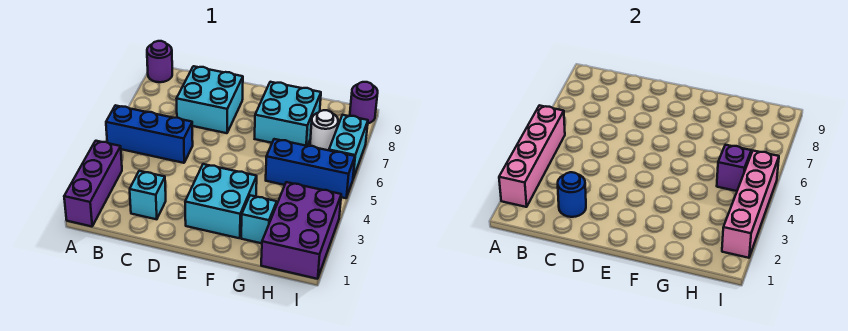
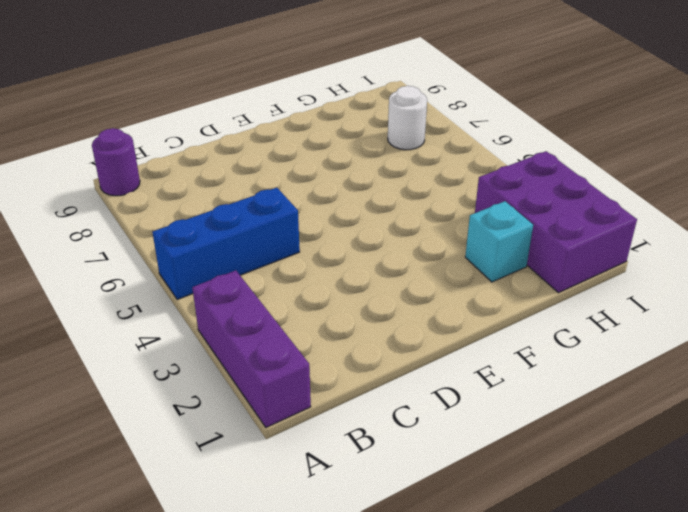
none -> cyan 1x1 brick [130,171,166,219]
none -> cyan 2x2 brick [177,66,243,133]
none -> cyan 2x2 brick [185,164,257,238]

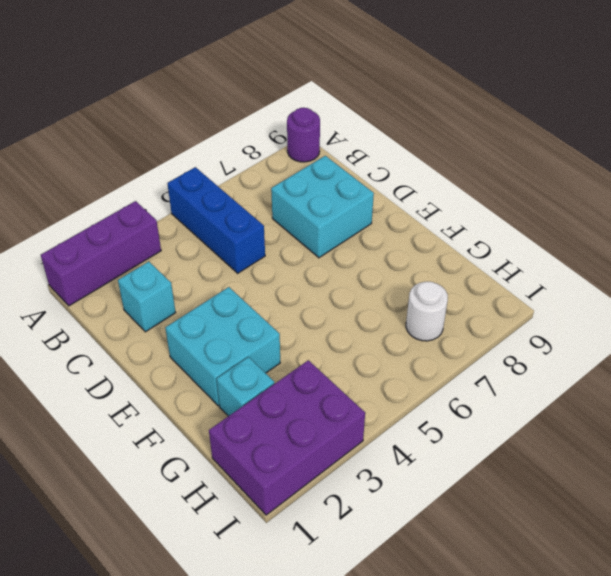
none -> cyan 2x2 brick [255,82,321,146]
none -> blue 1x3 brick [266,139,355,198]
none -> cyan 1x2 brick [329,115,368,178]

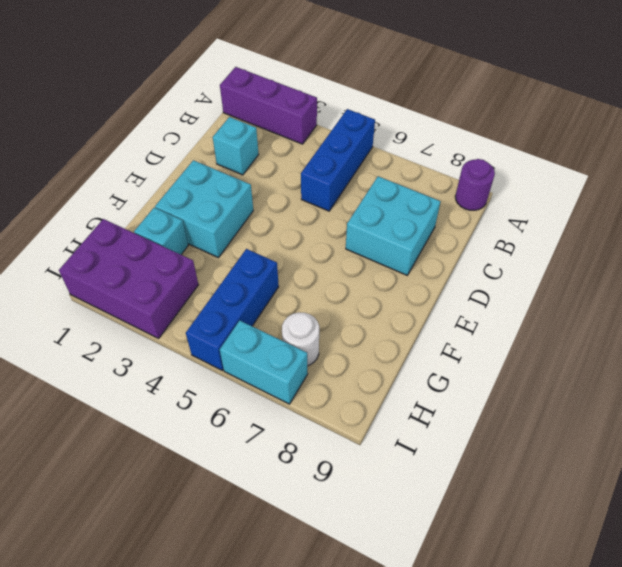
none -> cyan 2x2 brick [255,82,321,146]
none -> purple 1x1 round brick [350,82,378,123]
none -> pink 1x4 brick [499,105,565,207]

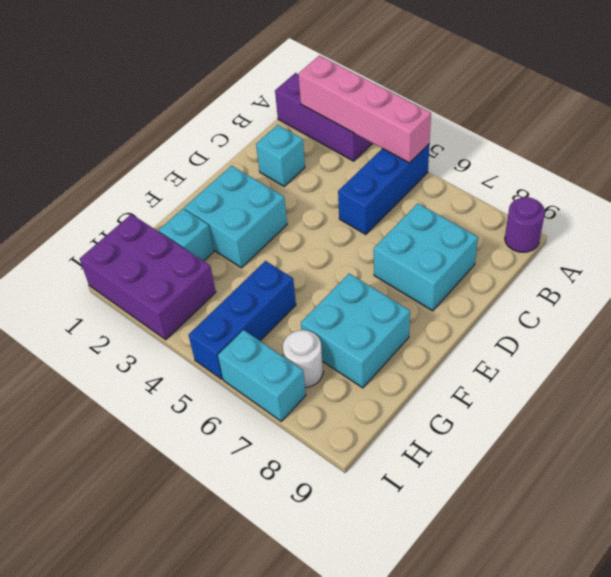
none -> purple 1x1 round brick [350,82,378,123]
none -> blue 1x1 round brick [558,172,586,217]
none -> purple 1x1 brick [717,145,751,191]

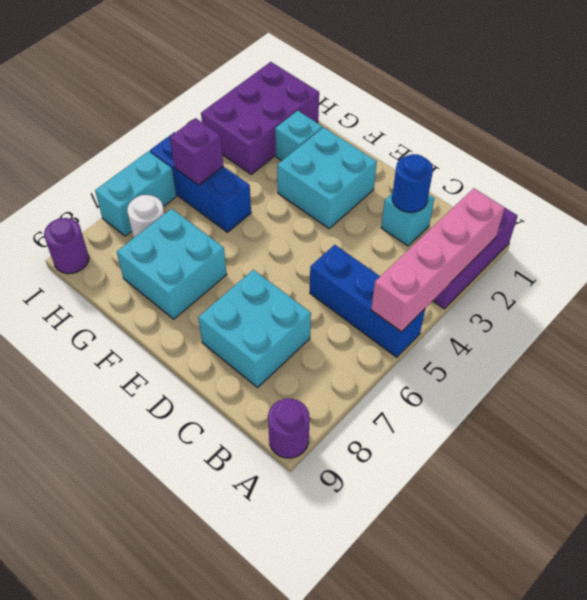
none -> pink 1x4 brick [722,151,779,258]

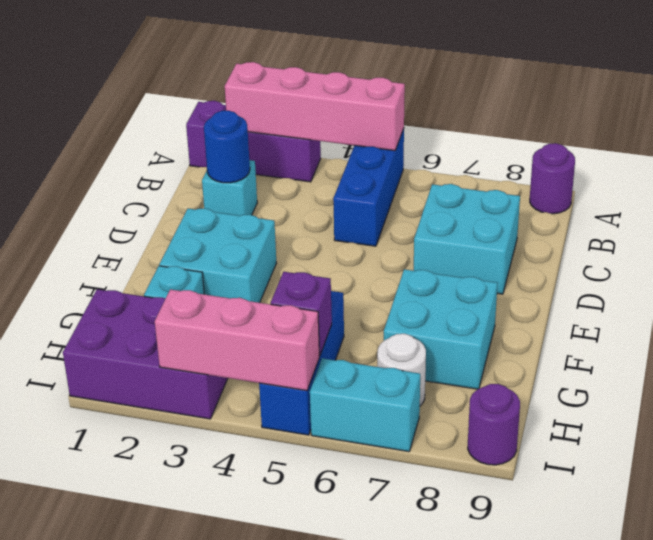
pink 1x3 brick [155,289,319,391] -> pink 1x4 brick [722,151,779,258]

